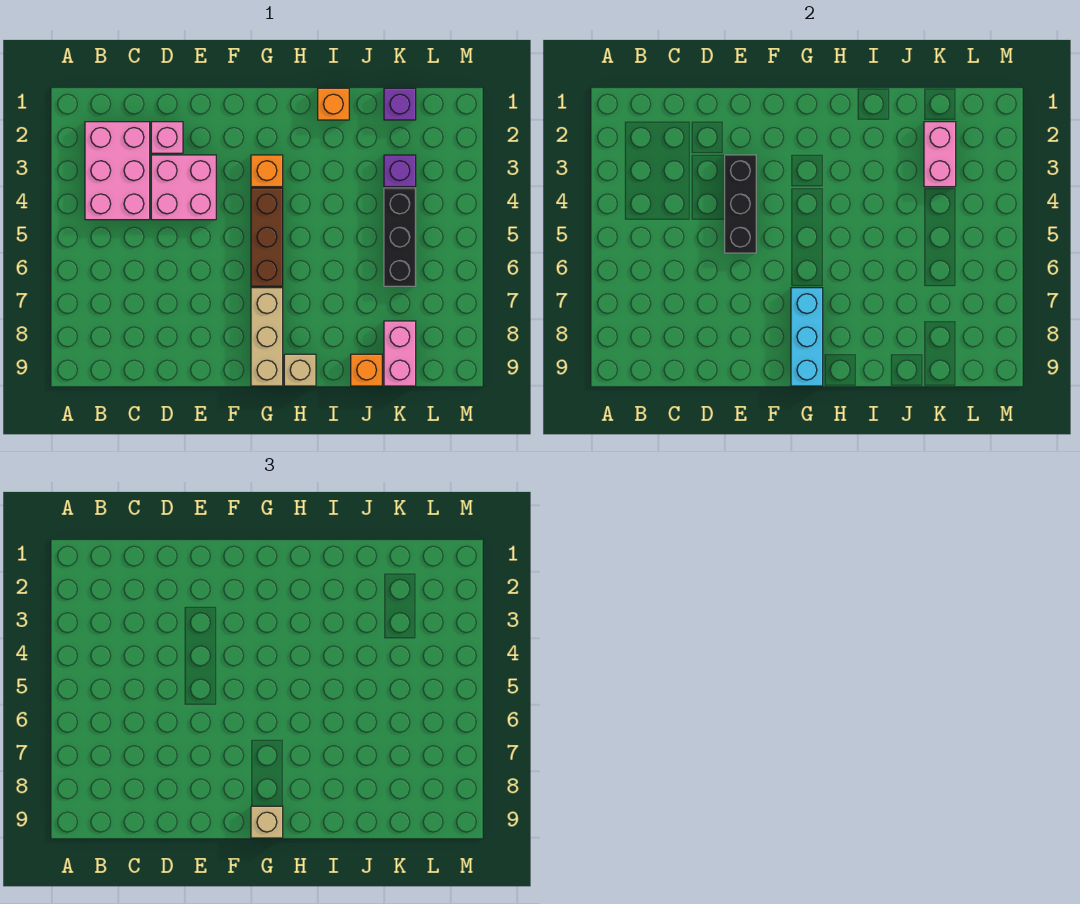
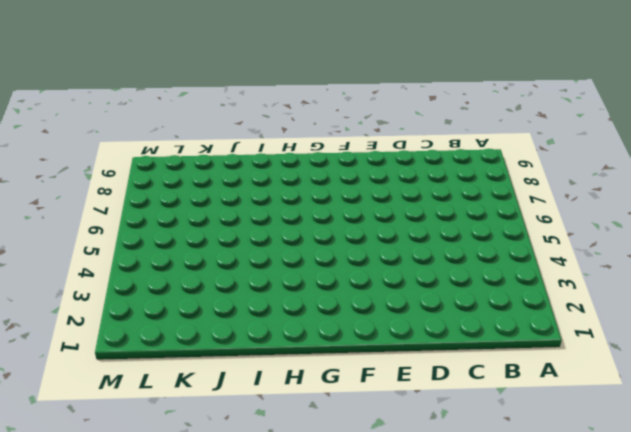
none -> pink 2x3 brick [85,122,150,220]
none -> pink 1x1 brick [151,122,183,153]
none -> pink 2x2 brick [151,155,216,220]

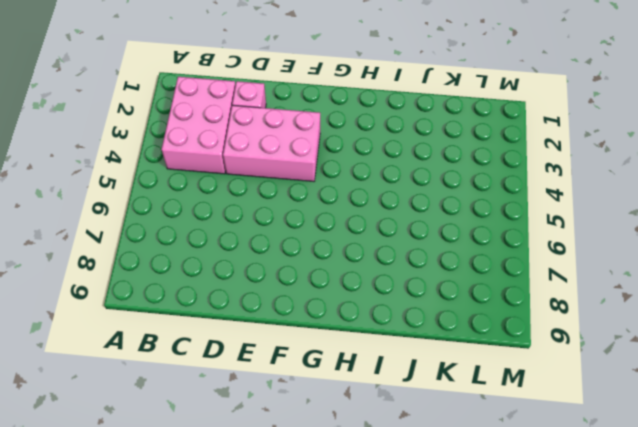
pink 2x3 brick [223,105,320,181] -> pink 2x2 brick [151,155,216,220]
none -> orange 1x1 brick [251,155,283,187]
none -> brown 1x3 brick [251,188,283,286]
none -> tan 1x3 brick [251,288,283,386]

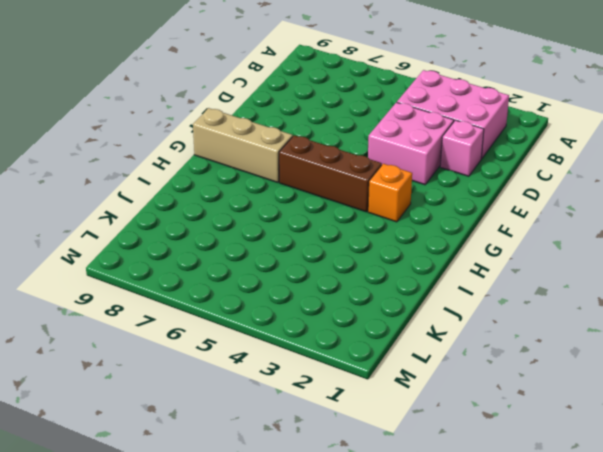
none -> tan 1x1 brick [284,354,316,386]
none -> orange 1x1 brick [318,88,349,120]
none -> orange 1x1 brick [351,354,382,386]

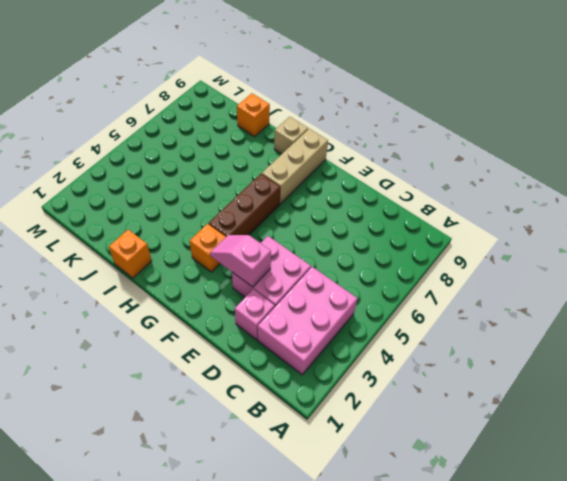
pink 1x2 slope [210,235,271,287] -> black 1x3 brick [725,155,756,253]
none -> purple 1x1 brick [384,88,416,120]
none -> purple 1x1 brick [384,155,416,187]
none -> black 1x3 brick [384,188,416,286]

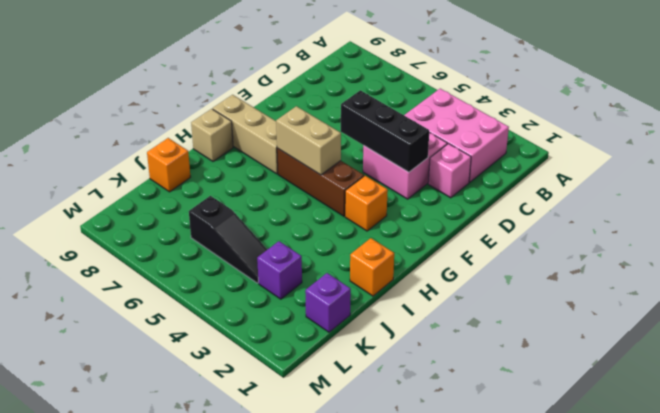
tan 1x2 brick [276,106,341,175] -> none
black 1x3 slope [189,196,267,283] -> black 1x3 brick [384,188,416,286]
none -> pink 1x2 brick [384,321,416,386]
none -> cyan 1x3 brick [791,288,823,386]
none -> pink 1x2 brick [924,122,956,187]

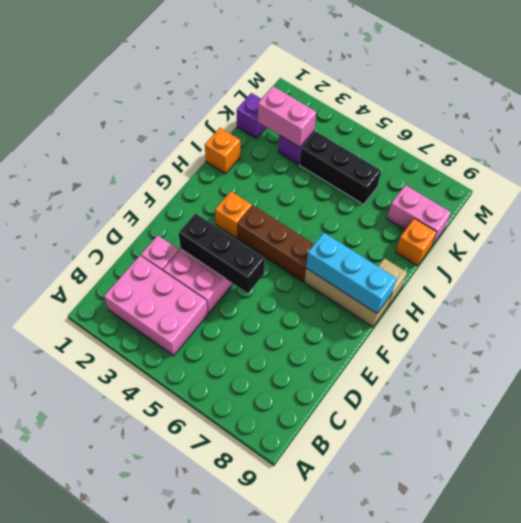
none -> tan 1x1 brick [251,806,283,838]

